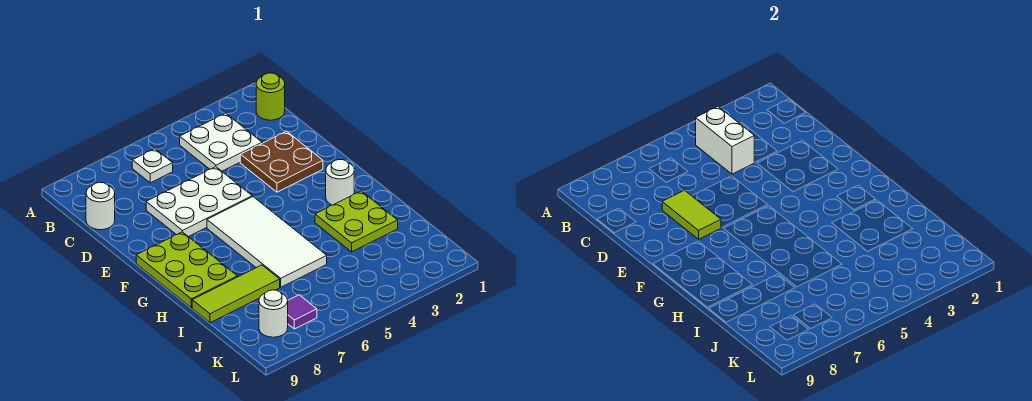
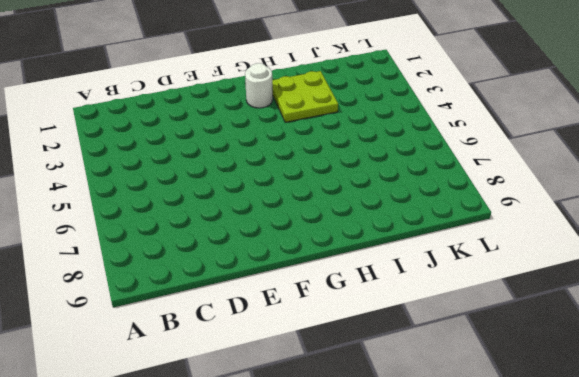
none -> lime 1x1 round brick [256,73,285,120]
none -> white 2x2 plate [180,113,262,171]
none -> white 1x1 plate [132,149,173,183]

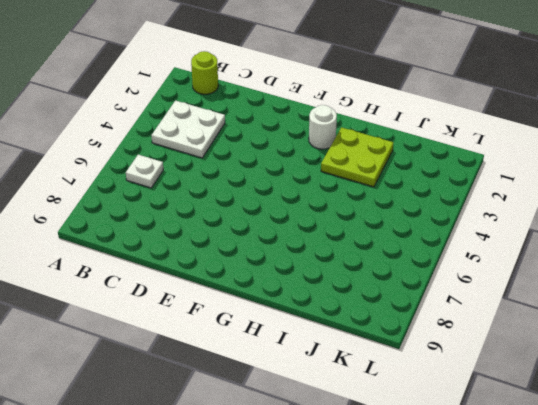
none -> white 1x1 round brick [86,182,115,230]
none -> brown 2x2 plate [240,131,323,192]
none -> white 2x3 plate [146,167,252,237]

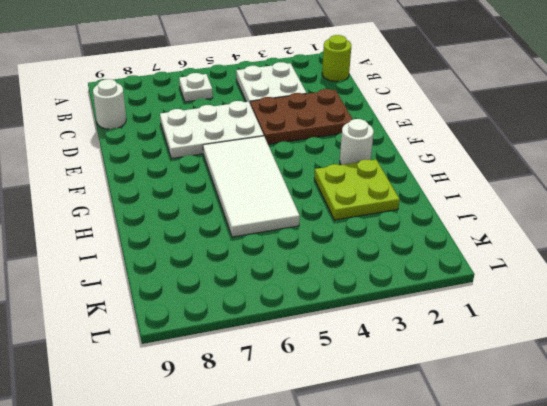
brown 2x3 plate [250,89,353,144] -> brown 2x2 plate [240,131,323,192]
none -> lime 2x3 plate [136,232,237,308]
none -> lime 1x3 tile [192,265,280,323]
none -> purple 1x1 tile [288,295,317,329]

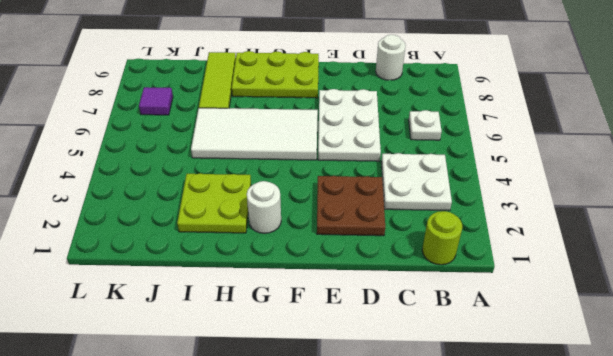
none -> white 1x1 round brick [259,290,288,337]
none -> white 1x2 brick [696,107,755,174]
none -> lime 1x2 tile [662,190,721,239]

